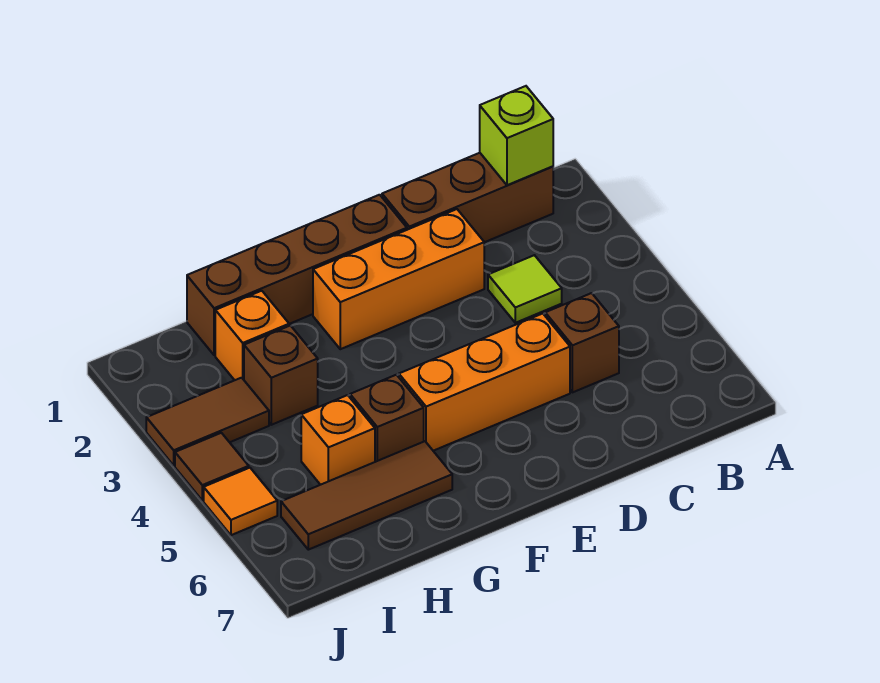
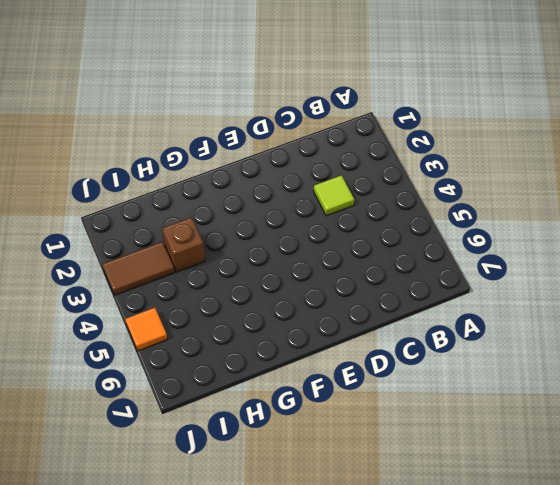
none -> brown 1x3 brick [382,153,553,242]
none -> brown 1x1 brick [545,293,619,392]
none -> orange 1x3 brick [313,209,484,349]

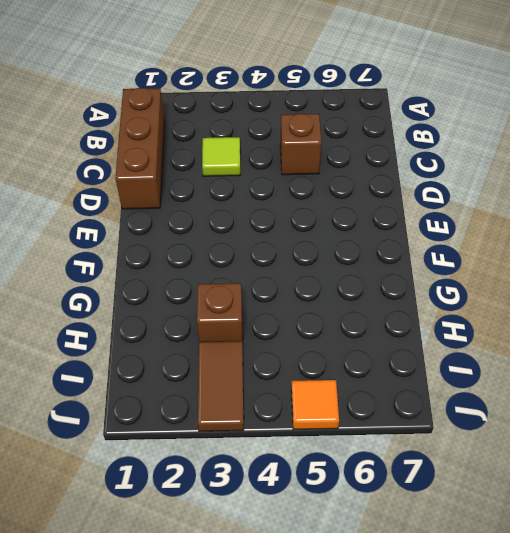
none -> orange 1x3 brick [313,209,484,349]
none -> orange 1x3 brick [399,314,570,451]
none -> brown 1x4 brick [187,195,407,355]

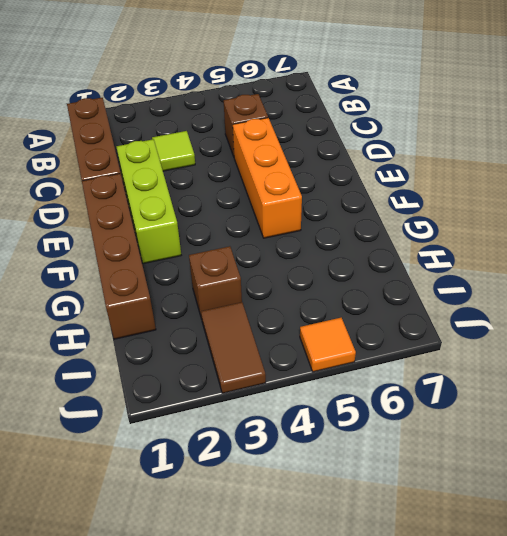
lime 1x3 brick [116,139,181,264] -> orange 1x3 brick [313,209,484,349]
none -> brown 1x1 brick [350,375,424,462]
none -> brown 1x3 tile [281,441,452,550]
none -> orange 1x1 brick [215,291,289,380]

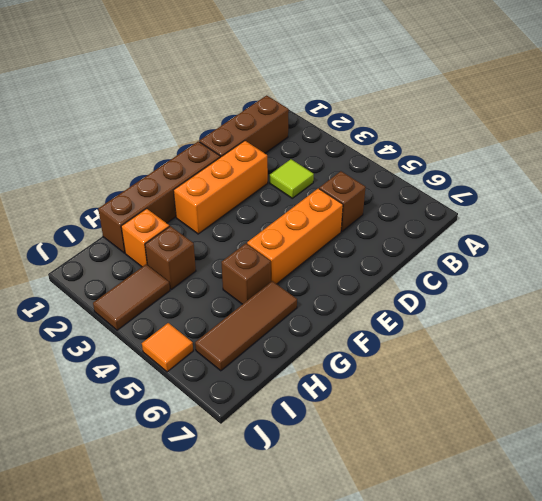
none -> orange 1x1 brick [301,395,375,485]
none -> brown 1x1 tile [175,433,249,500]
none -> lime 1x1 brick [480,86,553,185]

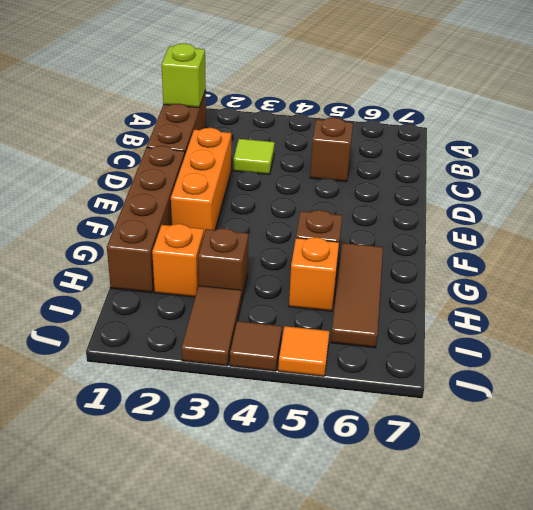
none -> orange 1x3 brick [399,314,570,451]

